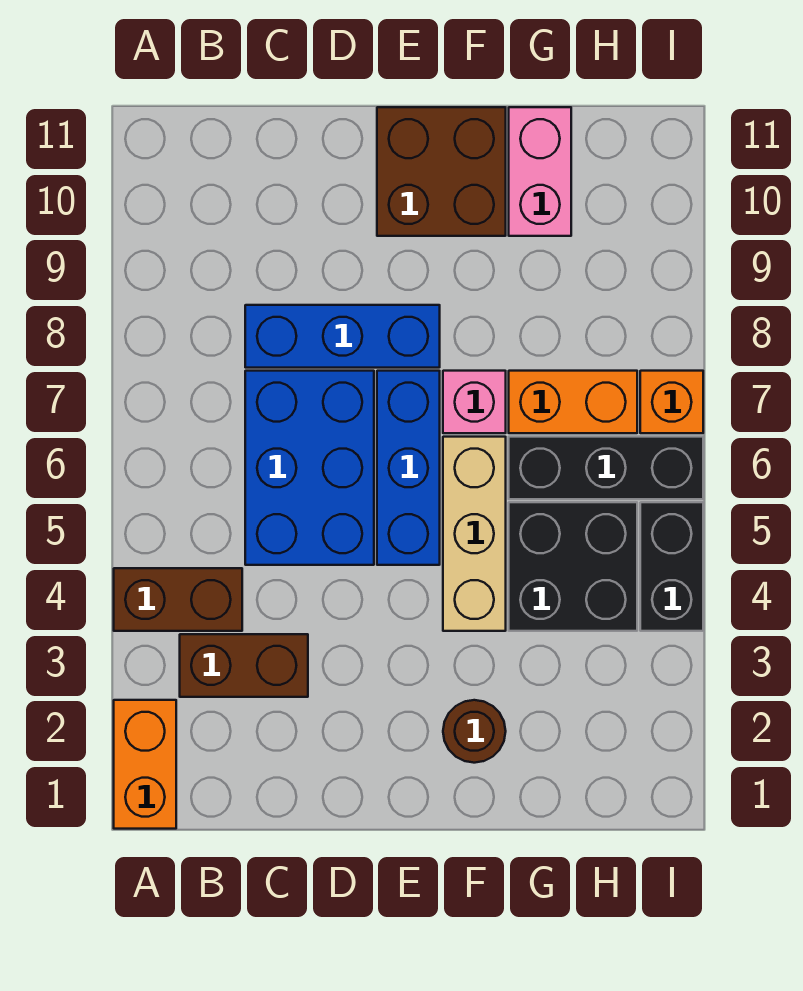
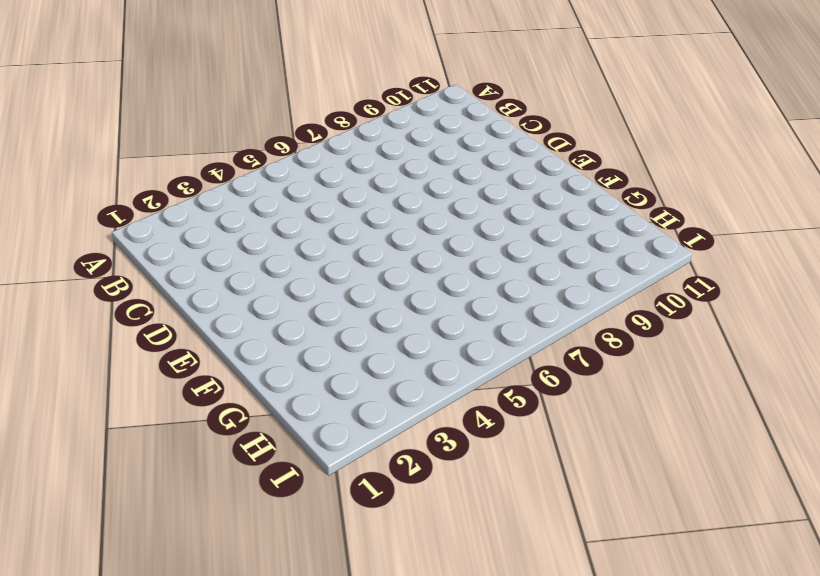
none -> orange 1x2 brick [114,700,176,829]
none -> brown 1x2 brick [114,568,242,631]
none -> brown 1x2 brick [180,634,308,697]

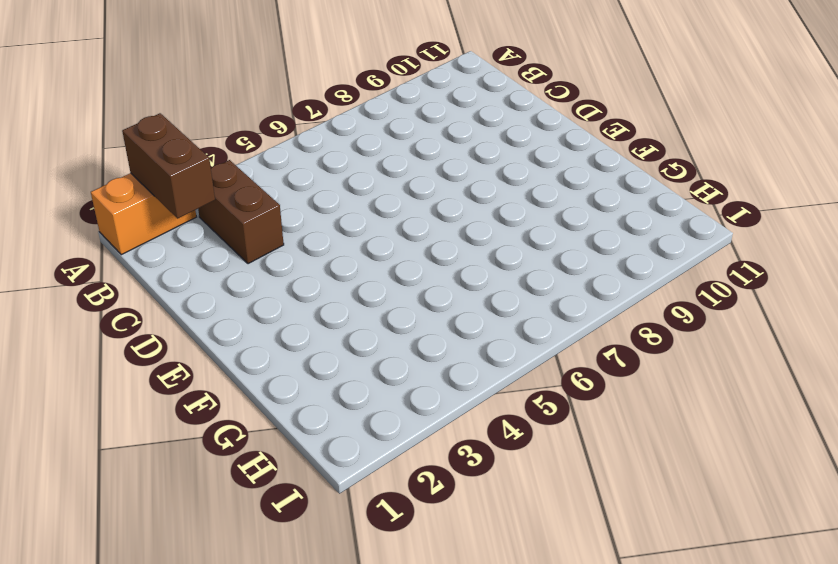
brown 1x2 brick [122,113,215,218] -> brown 1x2 brick moved to [114,568,242,631]
none -> blue 2x3 brick [245,371,374,565]
none -> blue 1x3 brick [245,305,440,368]
none -> blue 1x3 brick [377,371,440,565]

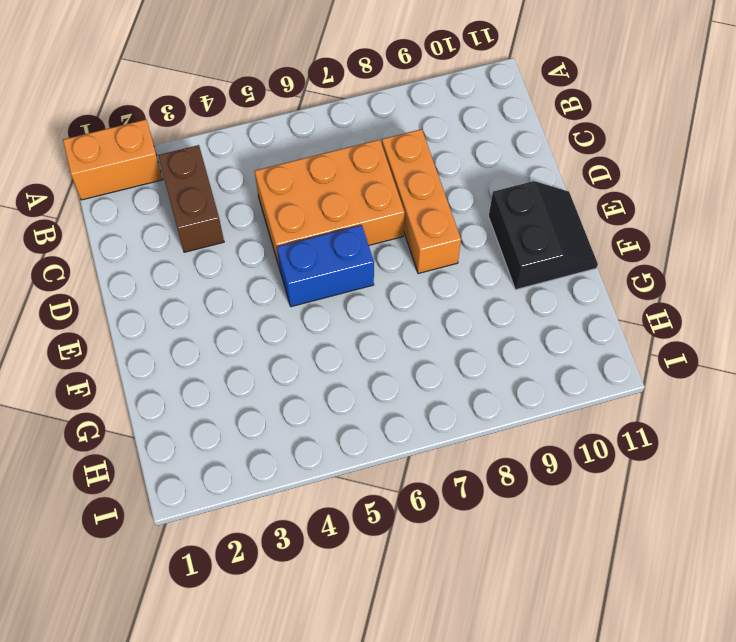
orange 2x3 brick [255,140,405,266] -> blue 2x3 brick [245,371,374,565]
orange 1x3 brick [382,129,461,274] -> blue 1x3 brick [245,305,440,368]
blue 1x2 brick [277,225,374,307] -> blue 1x3 brick [377,371,440,565]
black 2x2 slope [489,181,598,290] -> brown 2x2 brick [377,107,506,236]
none -> brown 1x2 brick [114,568,242,631]
none -> brown 1x1 round brick [443,700,506,763]
none -> tan 1x3 brick [443,437,506,631]

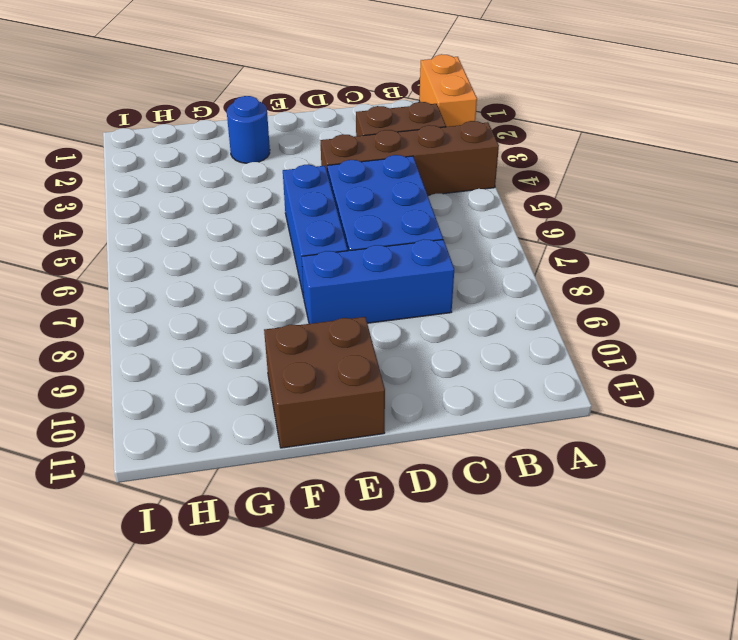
brown 1x4 brick [321,121,499,195] -> brown 1x2 brick [114,568,242,631]
blue 1x1 round brick [227,96,270,163] -> brown 1x1 round brick [443,700,506,763]
none -> tan 1x3 brick [443,437,506,631]
none -> pink 1x1 brick [443,371,506,433]
none -> black 2x2 brick [509,502,637,631]

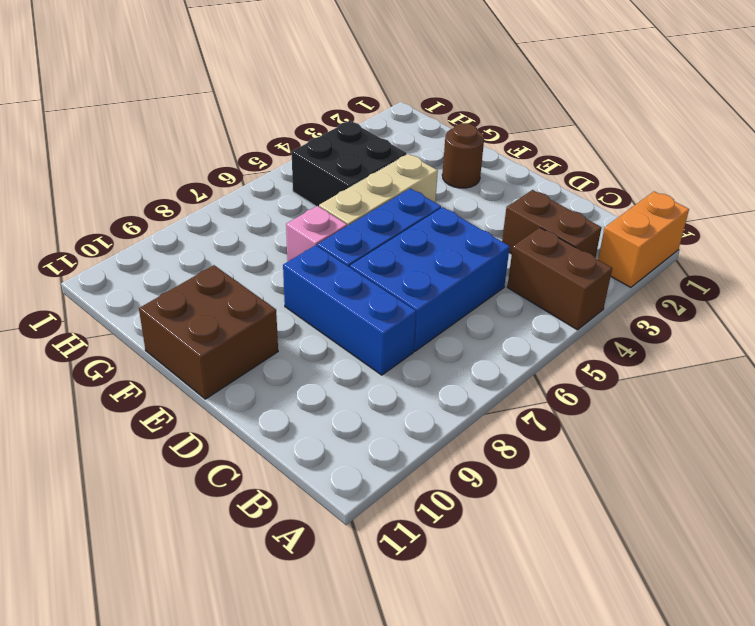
none -> black 1x3 brick [509,437,703,499]
none -> orange 1x2 brick [509,371,637,433]
none -> pink 1x2 brick [509,107,571,236]

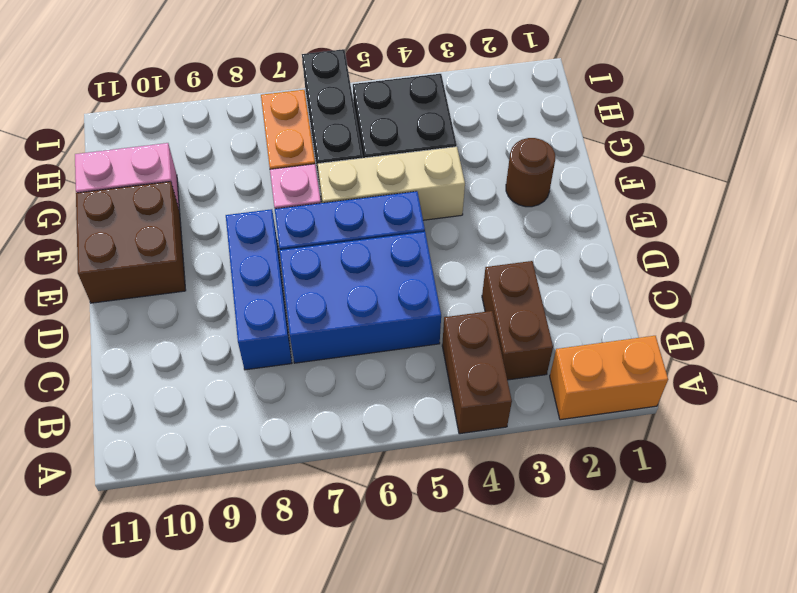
none -> black 1x2 brick [640,502,703,631]
none -> orange 1x1 brick [640,371,703,433]

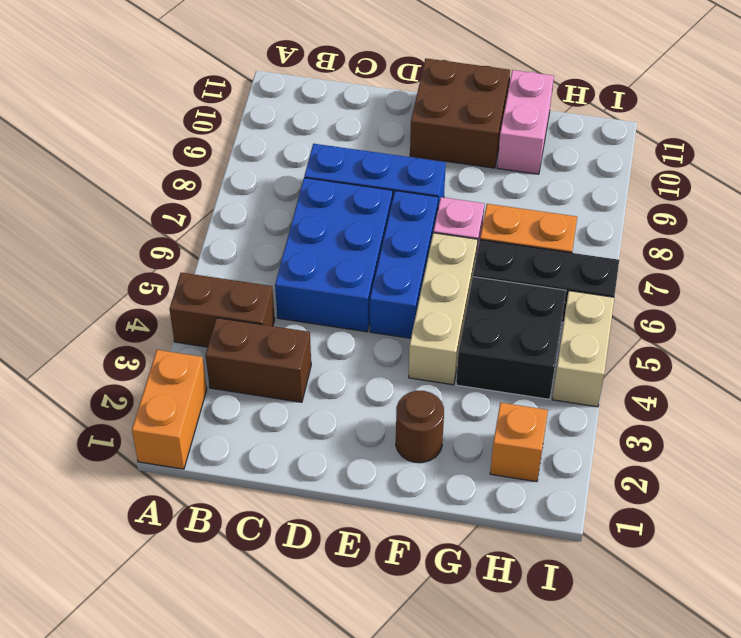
orange 1x1 brick [490,403,548,482] -> orange 1x1 brick moved to [640,371,703,433]
tan 1x2 brick [552,291,614,407] -> black 1x2 brick [640,502,703,631]

